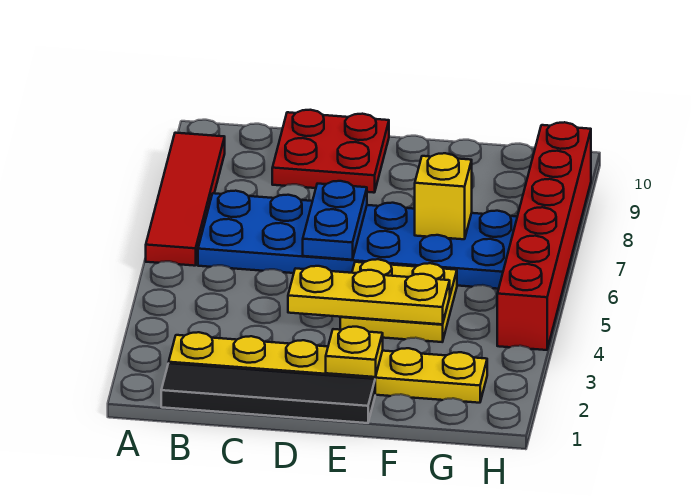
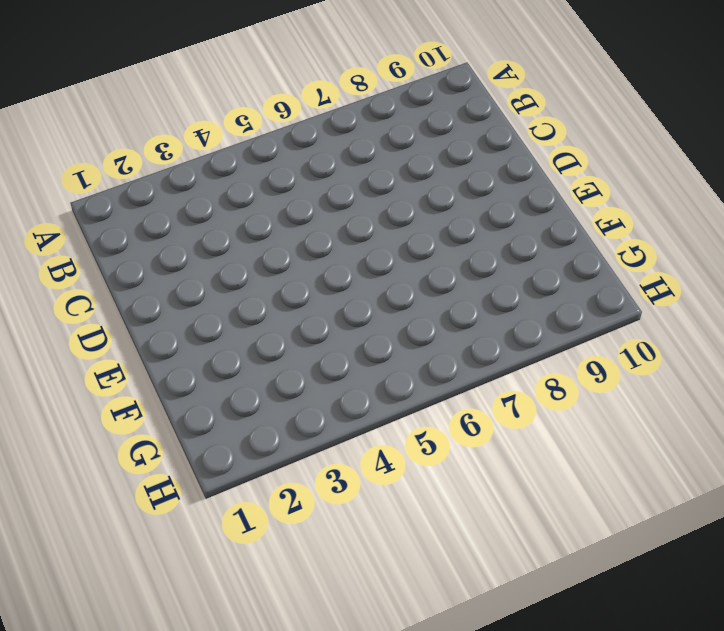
none -> red 1x4 tile [146,133,225,266]
none -> black 1x4 tile [161,363,375,423]

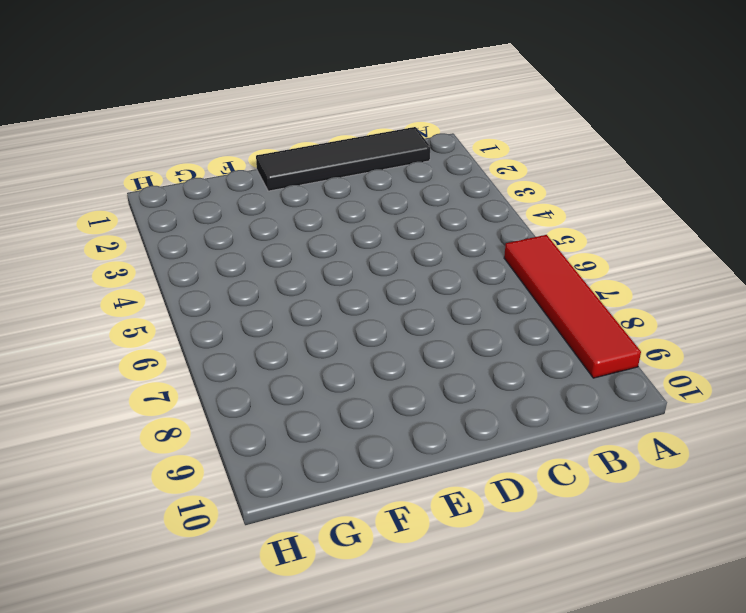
none -> yellow 1x6 plate [169,332,487,403]
none -> blue 2x6 plate [198,191,517,289]

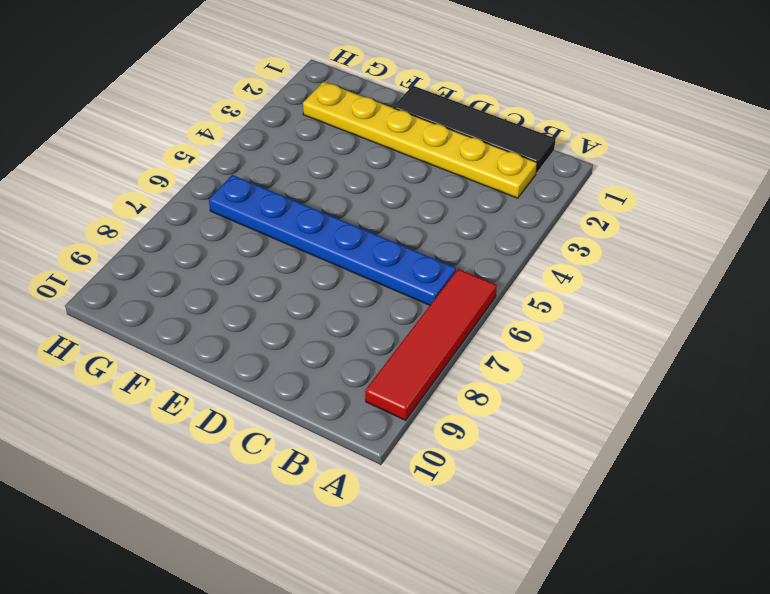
blue 1x6 plate [209,175,456,305] -> blue 2x6 plate [198,191,517,289]
none -> red 2x2 plate [272,110,389,193]
none -> yellow 2x2 plate [340,259,457,342]

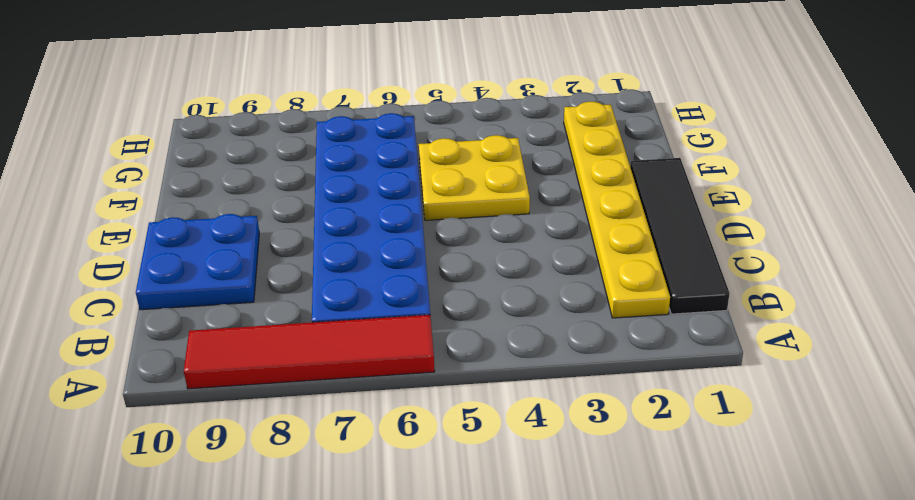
blue 2x2 plate [136,214,259,310] -> red 2x2 plate [272,110,389,193]
none -> red 1x6 brick [497,122,591,350]
none -> yellow 1x3 plate [288,266,450,324]

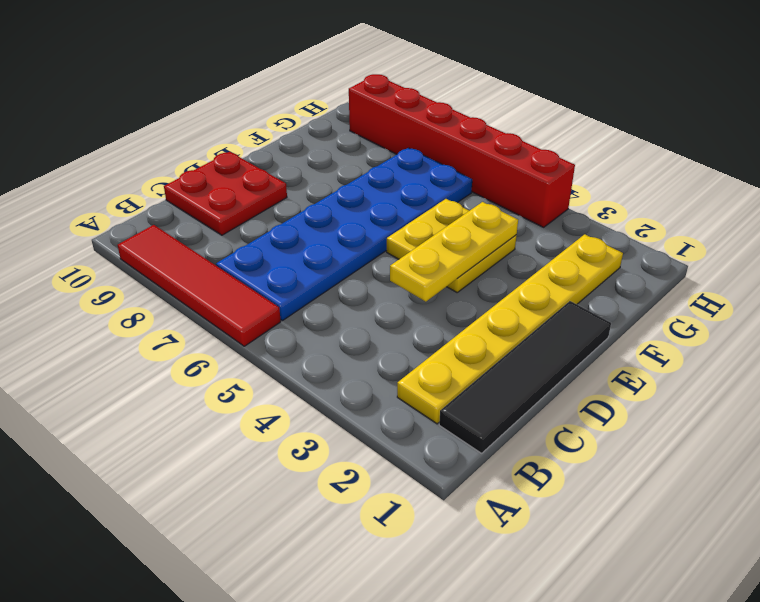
none -> blue 1x2 plate [303,181,367,260]
none -> yellow 1x1 plate [326,327,383,377]

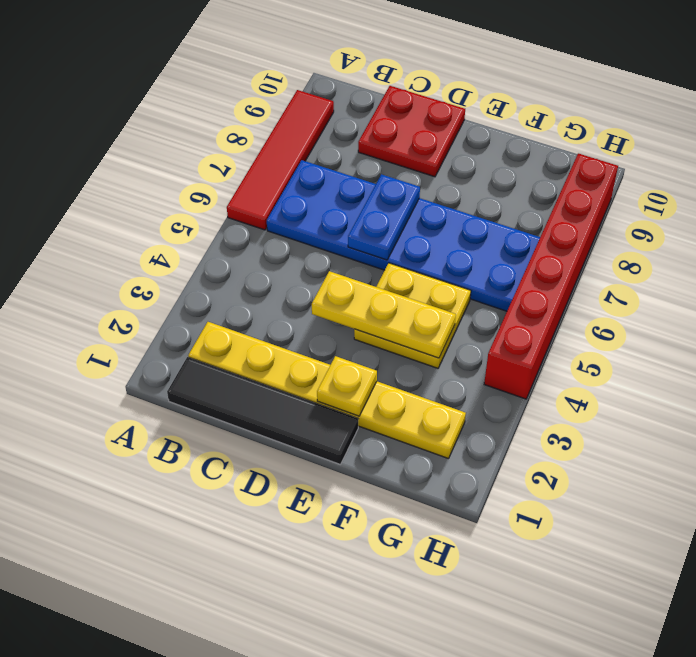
none -> yellow 1x1 brick [415,153,472,239]

